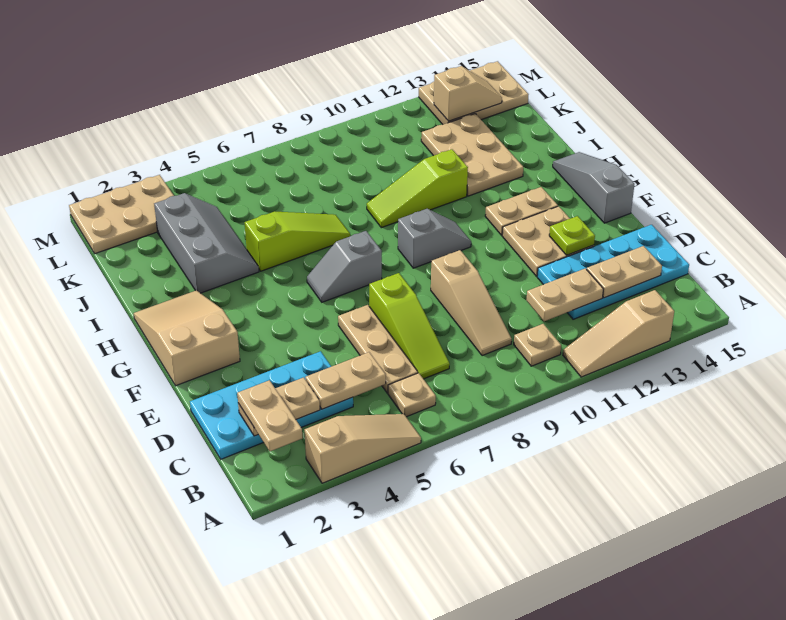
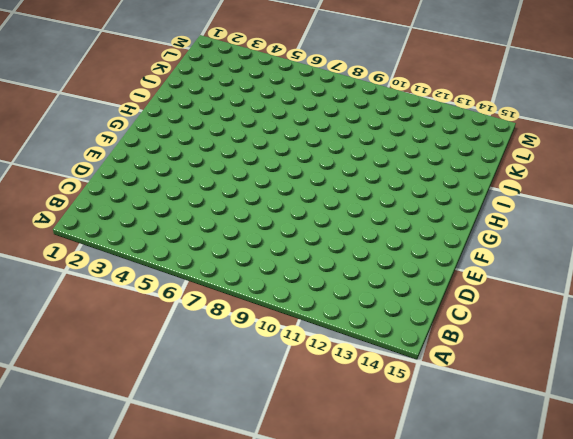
none -> tan 1x3 slope [305,414,421,483]
none -> tan 1x3 slope [563,290,674,377]
none -> tan 1x1 plate [388,373,436,417]

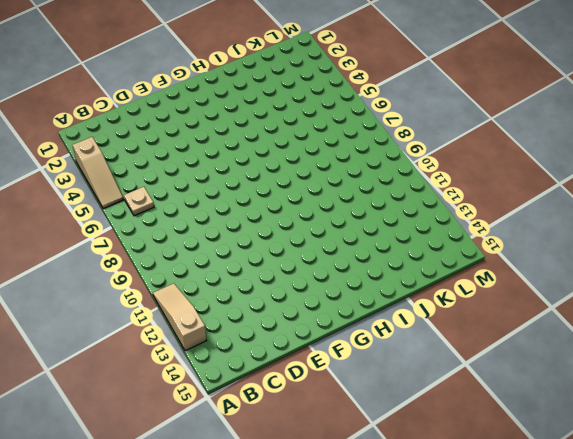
none -> tan 1x1 plate [514,324,561,366]
none -> cyan 2x4 plate [190,351,353,459]
none -> tan 1x3 plate [338,305,418,393]

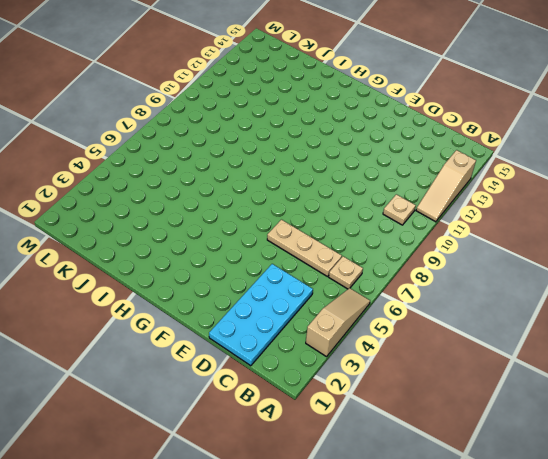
none -> lime 1x3 slope [369,273,450,379]
none -> tan 1x3 slope [431,250,512,356]
none -> cyan 2x4 plate [537,225,689,319]

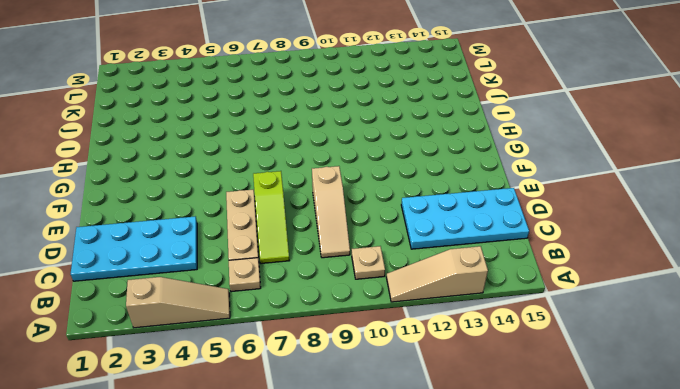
none -> tan 2x2 plate [502,206,594,276]
none -> tan 2x3 slope [134,290,240,386]
none -> grey 1x3 slope [553,152,634,223]

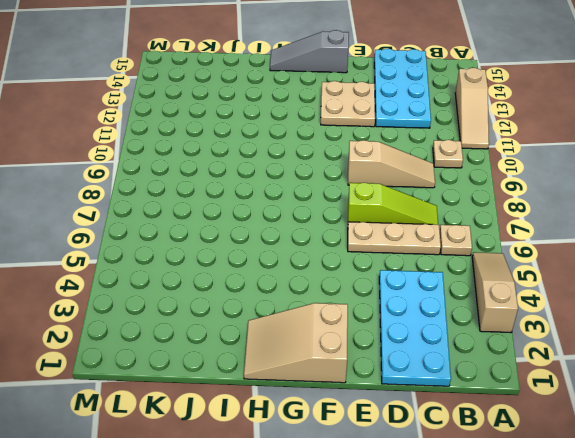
none -> grey 1x2 slope [307,231,382,302]
none -> grey 1x2 slope [398,209,471,268]
none -> tan 1x2 plate [485,187,558,235]

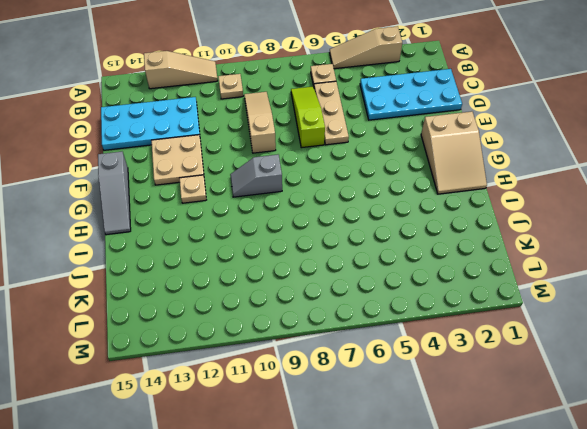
tan 1x1 plate [180,175,206,203] -> tan 1x2 plate [485,187,558,235]
none -> grey 1x2 slope [307,231,382,302]
none -> grey 2x3 slope [154,193,259,293]
none -> lime 1x3 slope [245,212,350,271]

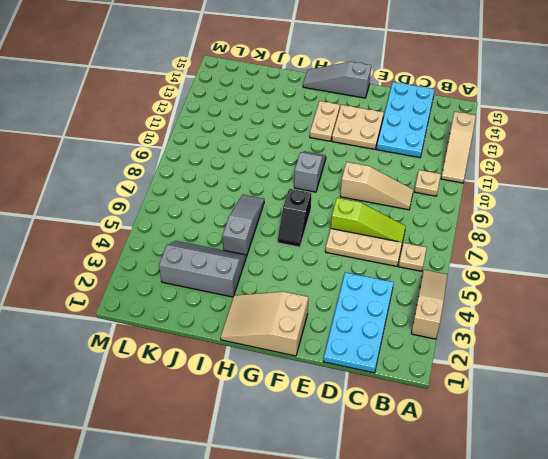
black 1x2 slope [278,189,312,247] -> grey 1x2 slope [307,231,382,302]
grey 1x3 slope [223,195,264,257] -> lime 1x3 slope [245,212,350,271]
none -> lime 1x3 slope [367,149,468,228]
none -> tan 2x3 plate [421,114,523,196]
none -> tan 2x3 plate [69,175,174,254]

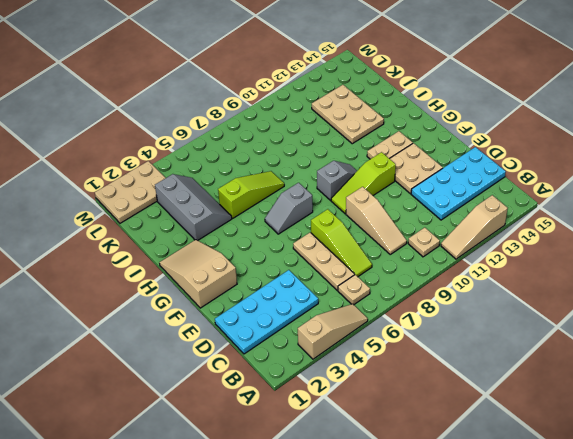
lime 1x3 slope [331,152,396,214] -> lime 1x3 slope moved to [367,149,468,228]
none -> grey 1x3 slope [553,152,634,223]
none -> tan 2x3 plate [419,61,529,125]
none -> tan 1x2 plate [238,377,320,436]

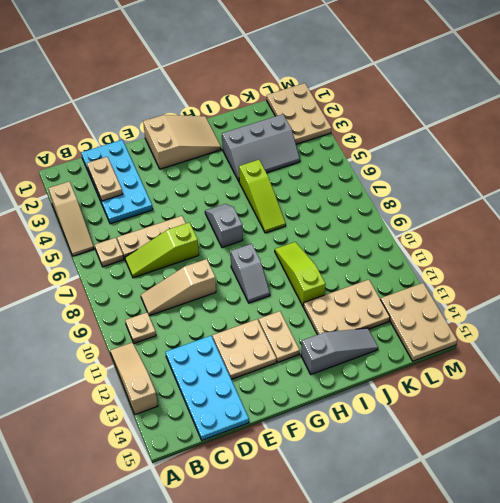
grey 1x3 slope [301,328,378,374] -> grey 1x3 slope moved to [553,152,634,223]
none -> tan 1x2 plate [305,352,386,409]
none -> tan 1x2 plate [526,268,603,321]
none -> tan 1x2 plate [587,246,662,298]

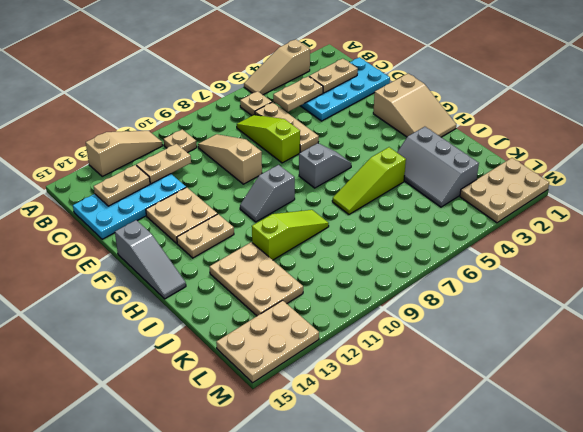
none -> lime 1x1 plate [549,216,595,255]
none -> tan 1x2 slope [434,66,502,121]
none -> tan 1x2 plate [237,380,302,451]

